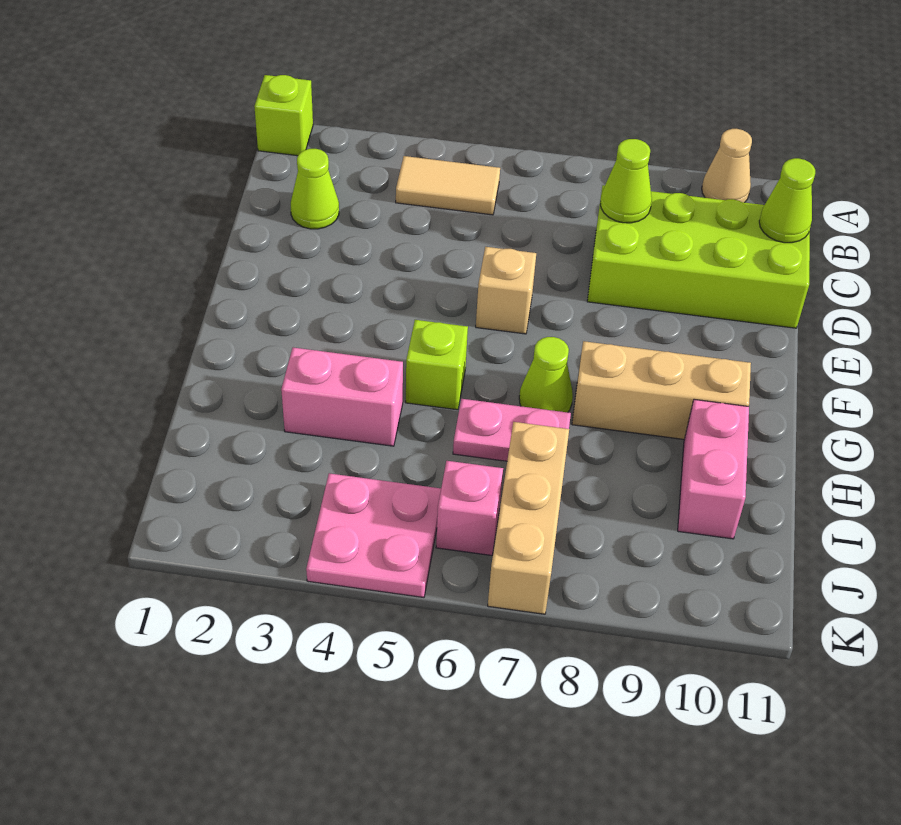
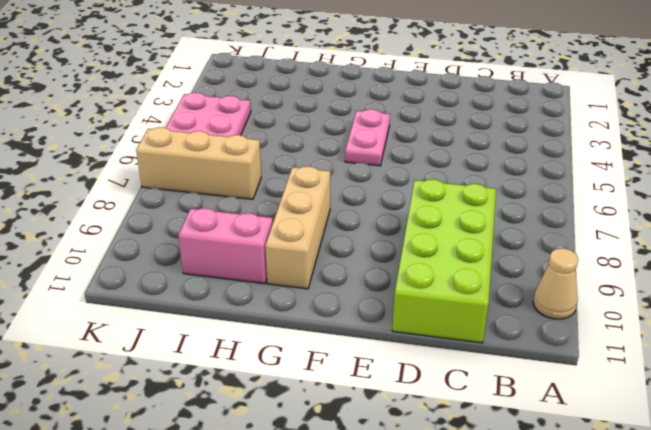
pink 1x2 plate [345,109,390,166] -> pink 1x2 plate moved to [453,399,571,461]
none -> lime 1x1 brick [254,75,313,156]
none -> tan 1x2 tile [396,156,500,215]
none -> lime 1x1 cone [291,149,339,229]

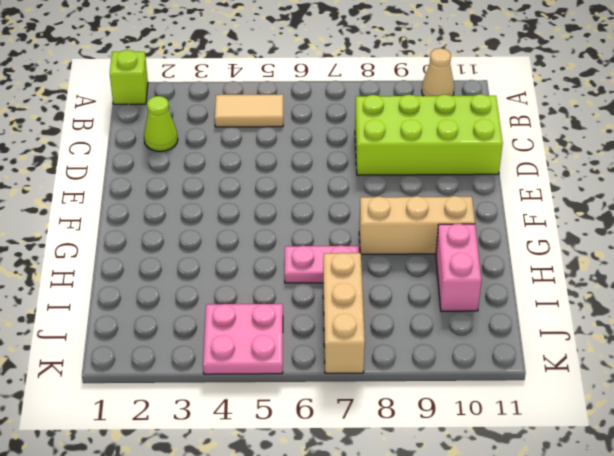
none -> tan 1x1 brick [476,247,536,334]
none -> lime 1x1 brick [406,320,468,410]
none -> lime 1x1 cone [519,337,573,412]

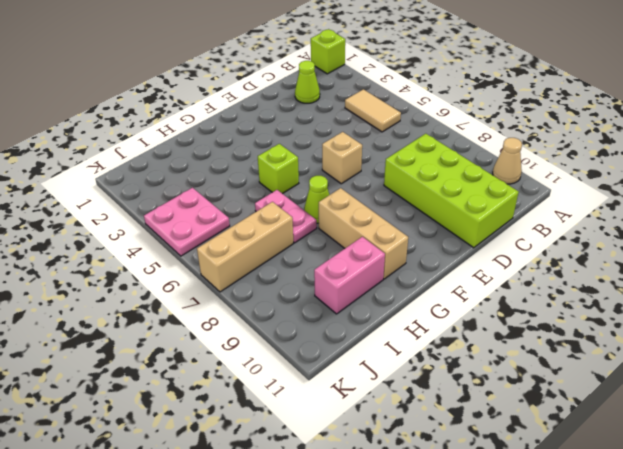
none -> pink 1x2 brick [281,348,403,446]
none -> pink 1x1 brick [436,461,503,555]
none -> lime 1x1 cone [600,139,652,223]

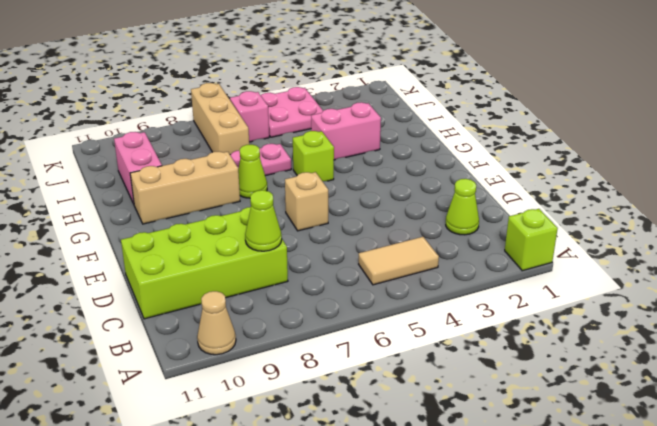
none -> lime 1x1 cone [759,158,815,243]

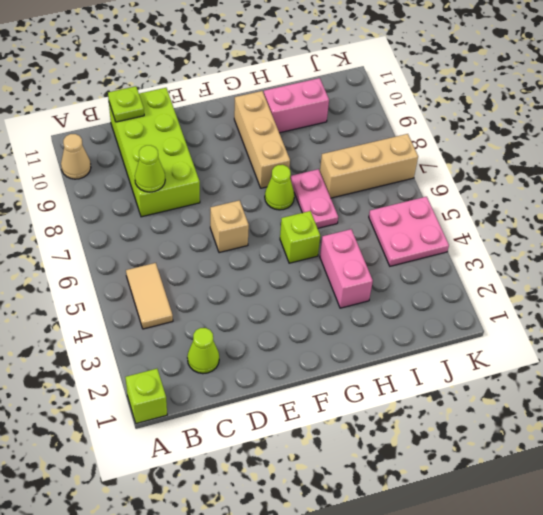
lime 1x1 plate [108,86,144,122] -> lime 1x1 cone [759,158,815,243]
none -> pink 1x1 brick [436,461,503,555]

